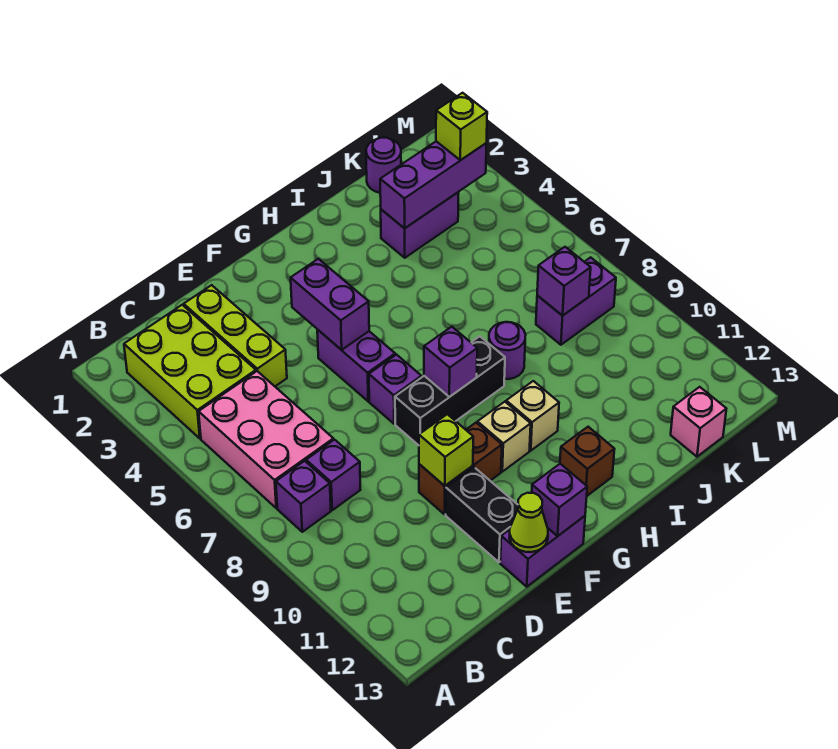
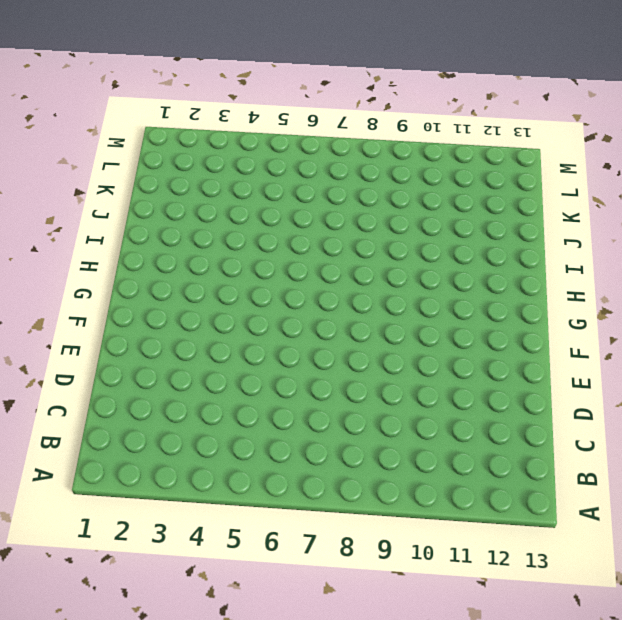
none -> lime 2x3 brick [124,305,256,438]
none -> pink 2x3 brick [199,371,333,508]
none -> purple 1x1 brick [276,461,331,532]

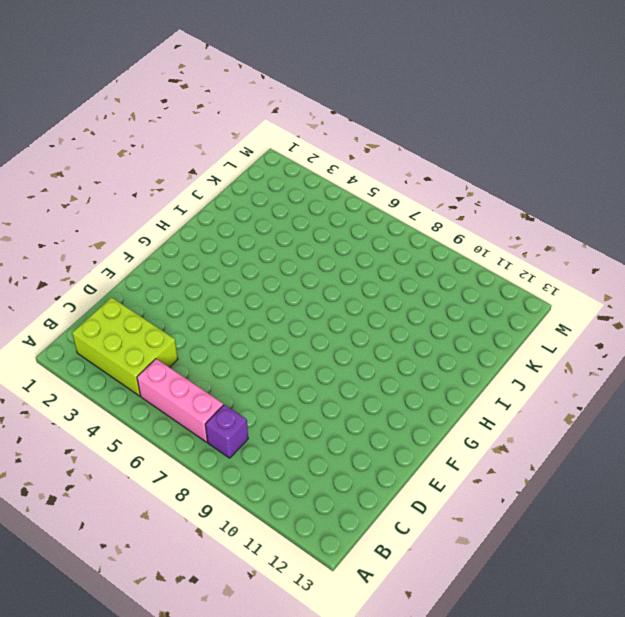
pink 1x3 brick [137,359,223,442] -> pink 2x3 brick [199,371,333,508]
none -> purple 1x1 brick [306,440,360,510]
none -> lime 1x3 brick [184,285,287,386]
none -> brown 1x2 brick [419,423,502,514]

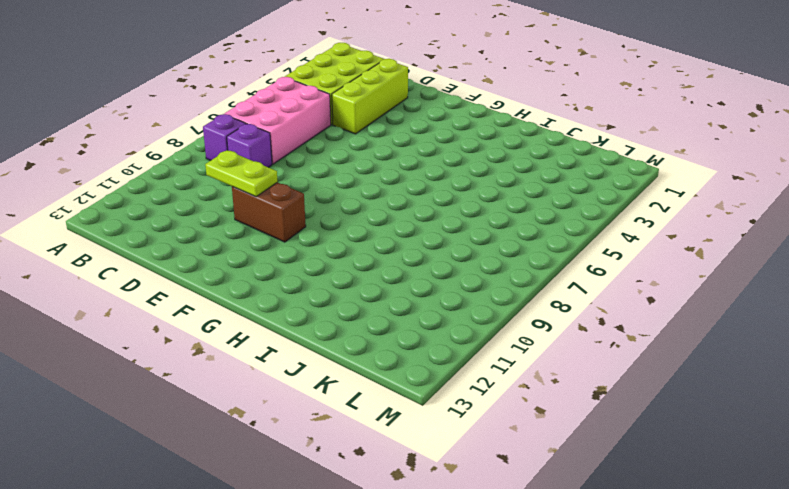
lime 1x2 plate [205,150,278,197] -> lime 1x1 brick [419,414,473,486]
none -> black 1x2 brick [446,467,518,562]
none -> purple 1x2 brick [500,516,585,587]
none -> purple 1x2 brick [317,330,395,401]

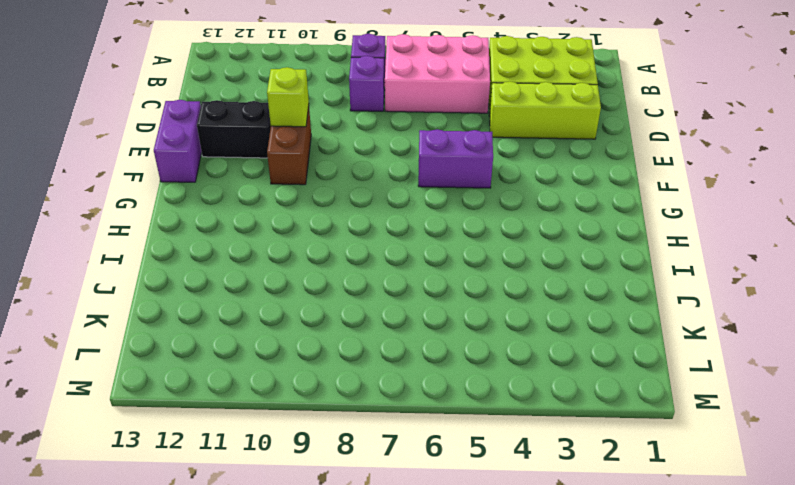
none -> purple 1x1 brick [369,355,421,424]
none -> black 1x3 brick [395,336,505,445]
none -> tan 1x1 brick [477,402,531,472]

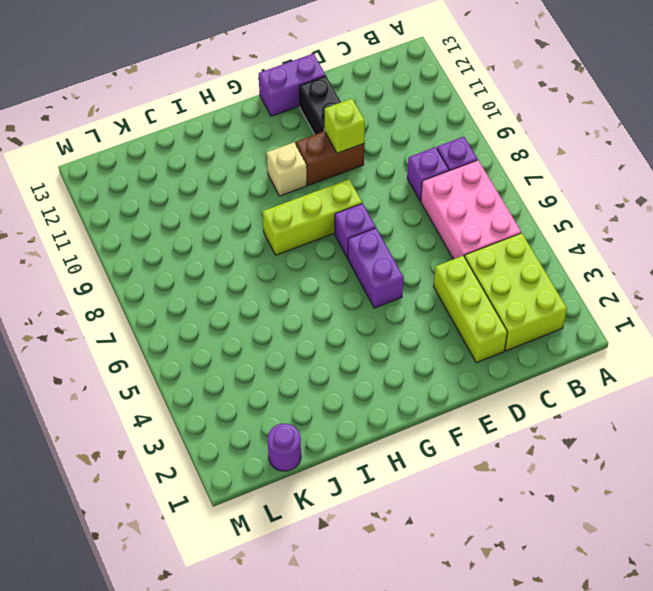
lime 1x3 brick [263,179,362,255] -> black 1x3 brick [395,336,505,445]
none -> tan 1x1 brick [506,381,559,451]
none -> brown 1x1 brick [560,427,614,496]
none -> purple 1x1 round brick [489,322,526,379]

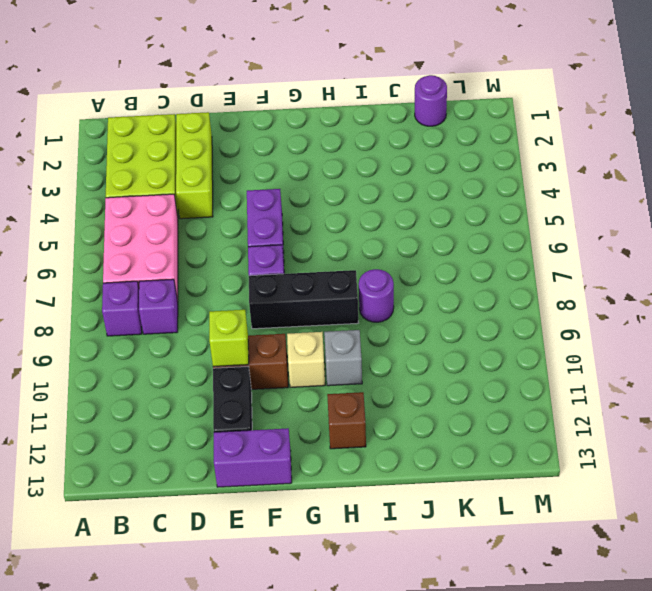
grey 1x1 brick [324,330,362,386] -> tan 1x1 brick [506,381,559,451]
none -> purple 1x2 brick [381,192,459,258]
none -> purple 1x2 brick [536,257,616,345]
none -> pink 1x1 brick [671,387,726,457]

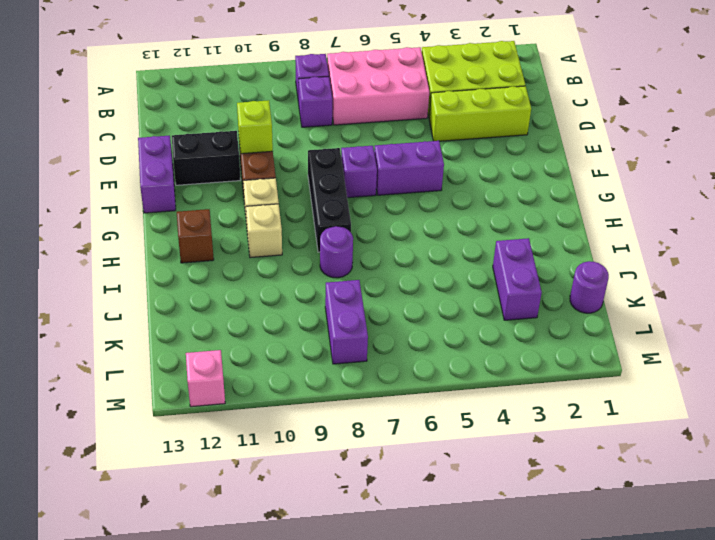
pink 1x1 brick [186,350,225,407] -> pink 1x1 brick moved to [671,387,726,457]
none -> lime 1x1 cone [509,493,548,552]
none -> purple 1x2 brick [291,259,369,350]
none -> purple 1x1 brick [532,464,587,536]

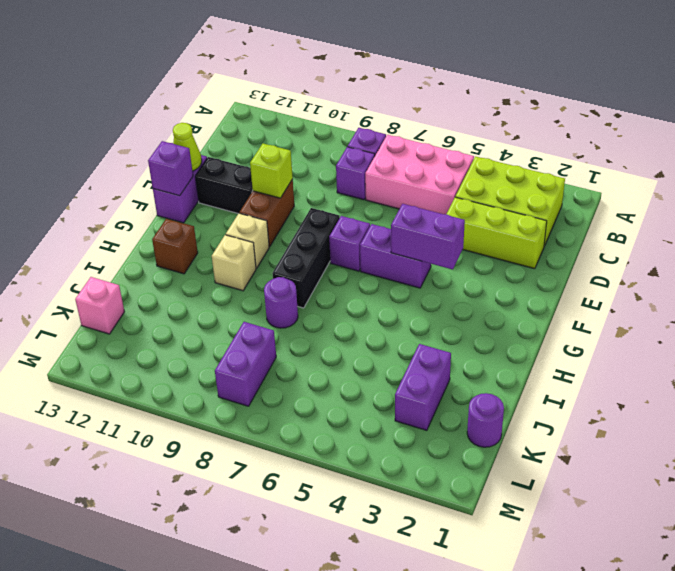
none -> purple 1x1 brick [424,327,477,397]
none -> purple 1x3 brick [380,141,486,228]
none -> purple 1x1 brick [537,247,591,316]

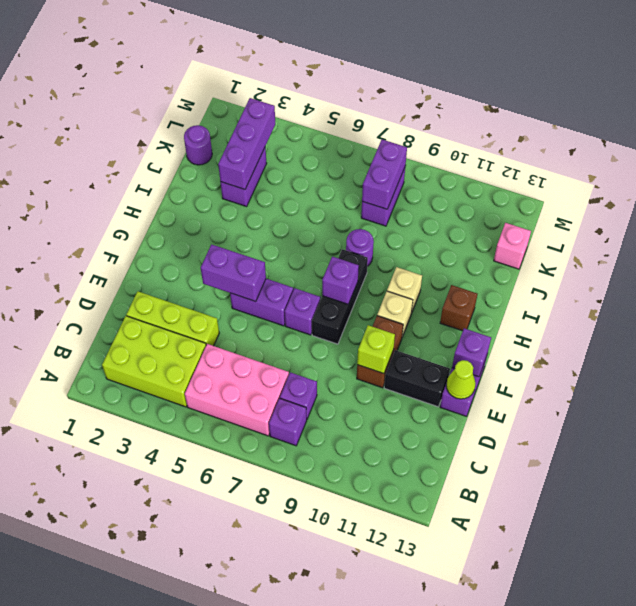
purple 1x2 brick [362,140,407,209] -> purple 1x1 brick [537,247,591,316]
none -> lime 1x1 brick [436,93,487,160]

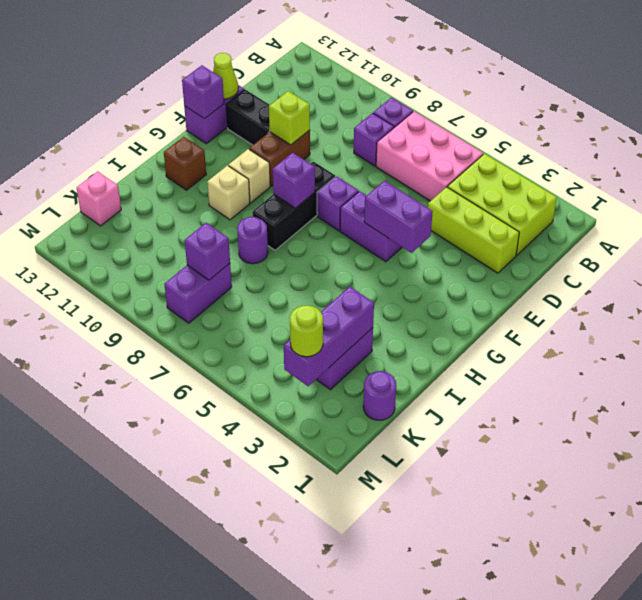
lime 1x1 round brick [290,305,323,357] -> lime 1x1 brick [436,93,487,160]

